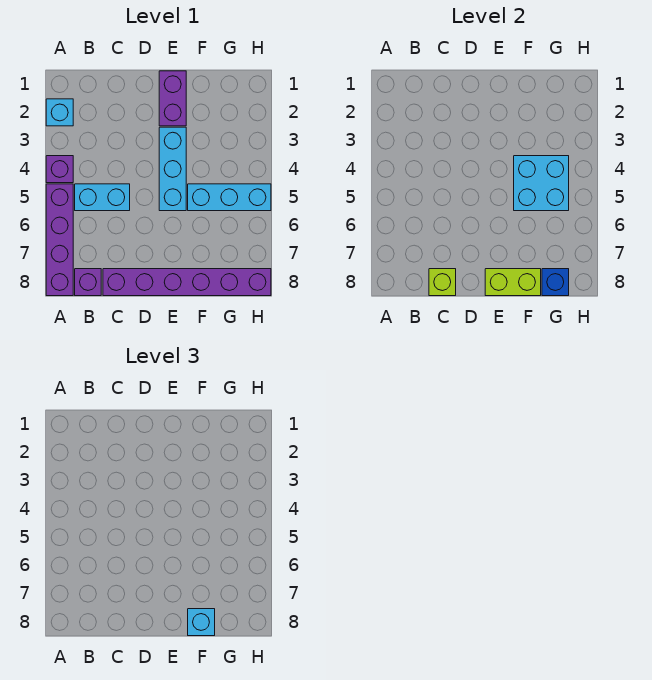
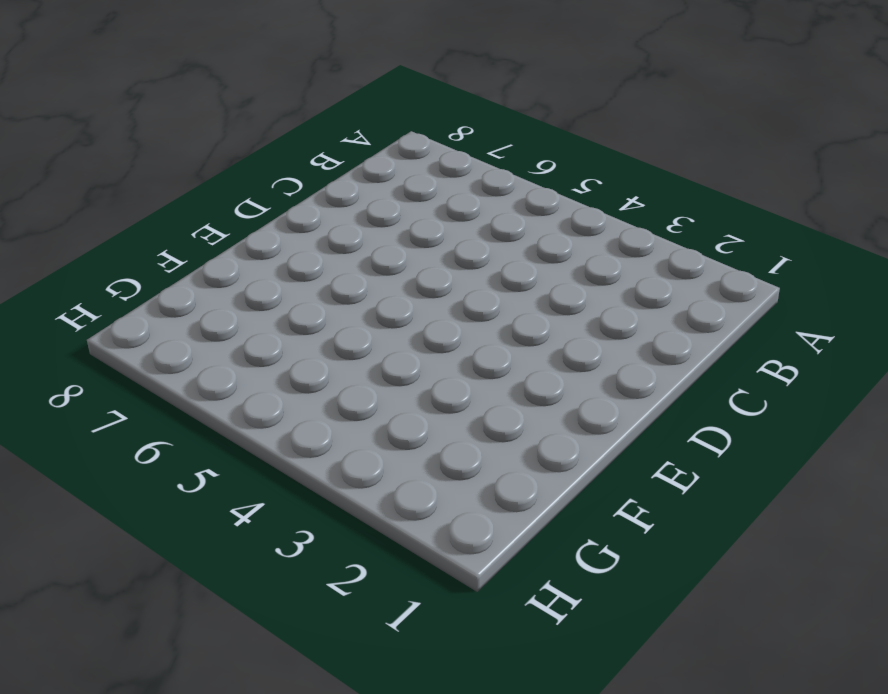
none -> cyan 1x1 brick [46,99,73,126]
none -> purple 1x1 brick [46,156,73,183]
none -> purple 1x4 brick [46,184,73,296]

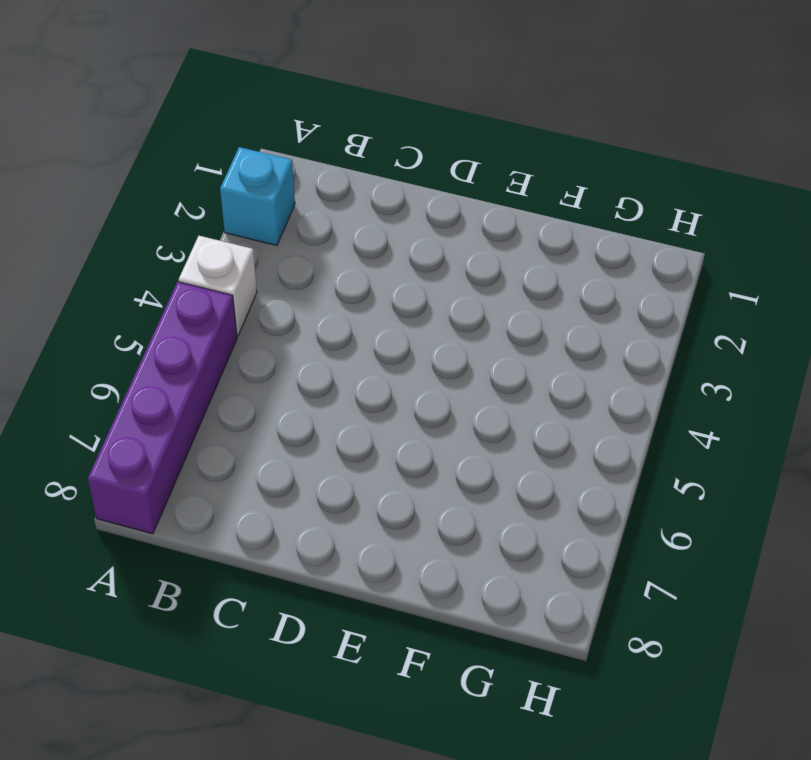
white 1x1 brick [179,236,257,336] -> purple 1x1 brick [46,156,73,183]
none -> cyan 1x2 brick [75,184,130,211]
none -> purple 1x1 brick [75,269,101,296]
none -> purple 1x6 brick [103,269,271,296]

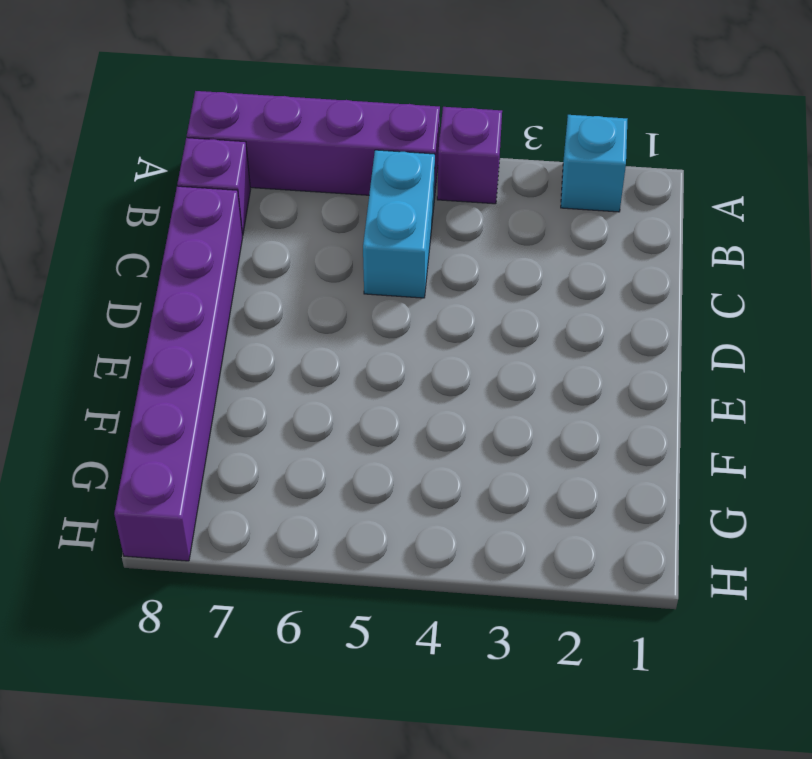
none -> purple 1x2 brick [159,71,186,126]
none -> cyan 1x3 brick [159,127,186,211]
none -> cyan 1x3 brick [188,184,271,211]

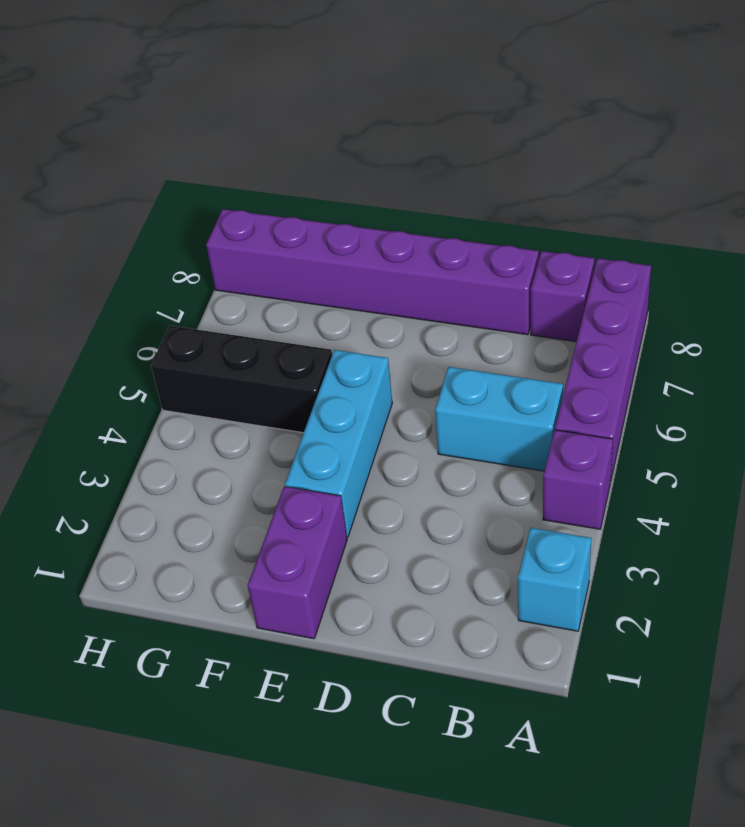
black 1x3 brick [151,326,332,433] -> cyan 1x3 brick [188,184,271,211]
none -> lime 1x1 brick [429,269,456,296]
none -> lime 1x2 brick [485,269,541,296]
none -> cyan 2x2 brick [514,156,569,211]

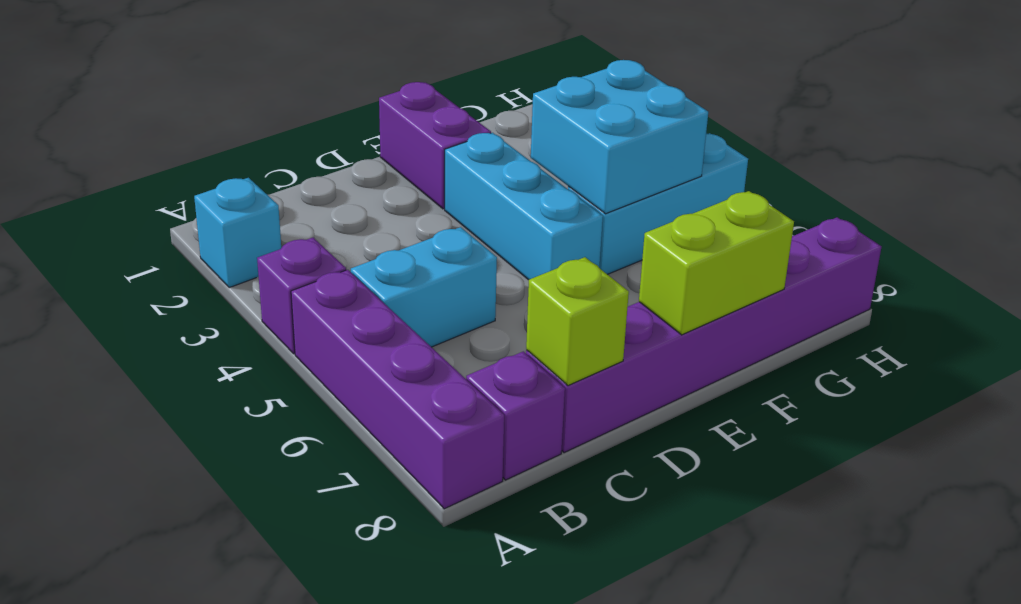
none -> blue 1x1 brick [542,269,569,296]
none -> cyan 1x1 brick [188,609,215,636]

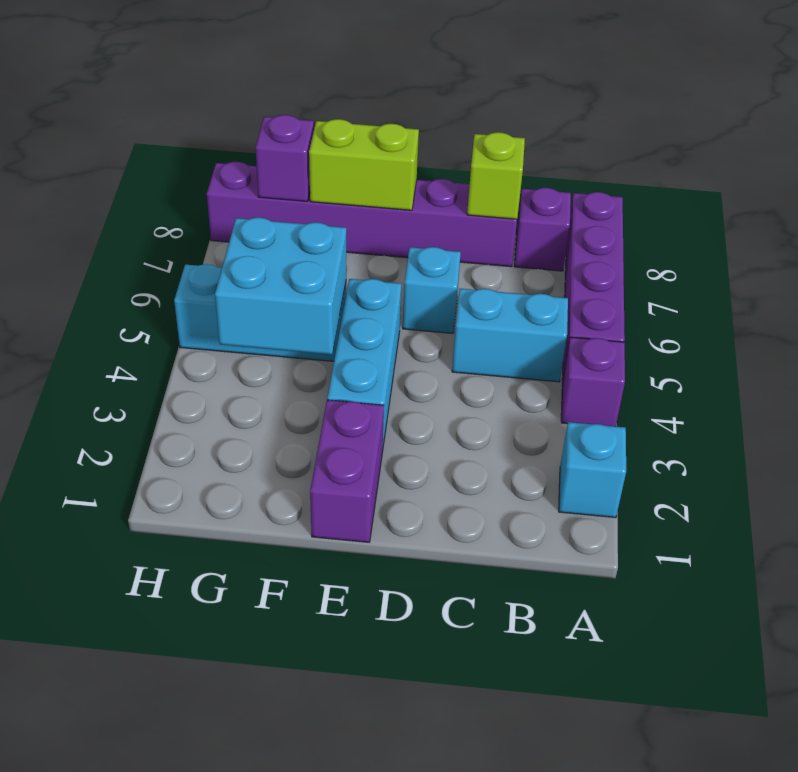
cyan 1x1 brick [403,247,461,333] -> cyan 1x1 brick moved to [188,609,215,636]
purple 1x1 brick [255,115,314,201] -> blue 1x1 brick [542,269,569,296]

